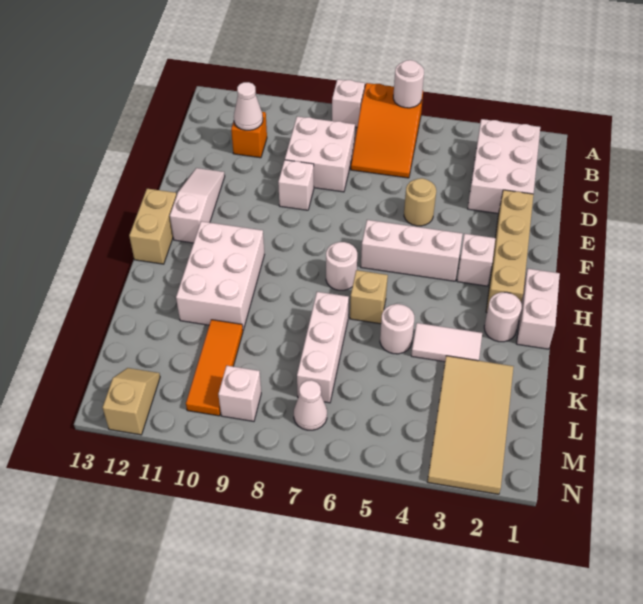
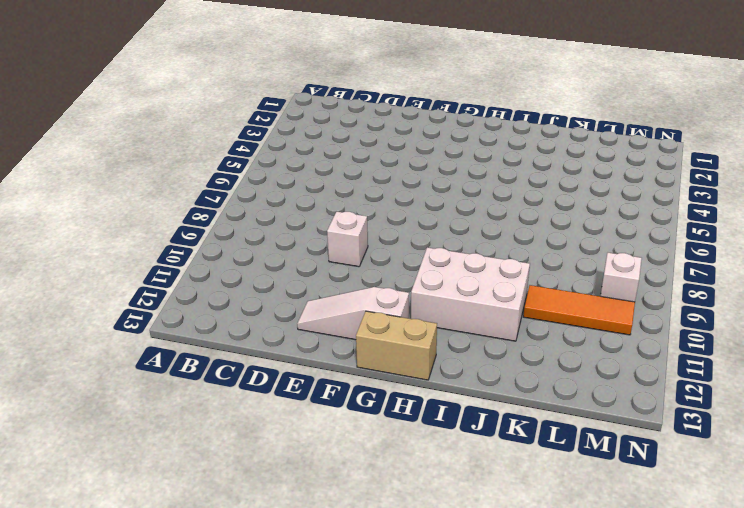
none -> orange 2x3 slope [351,83,423,178]
none -> white 1x1 brick [332,79,365,127]
none -> white 2x3 brick [468,119,540,214]

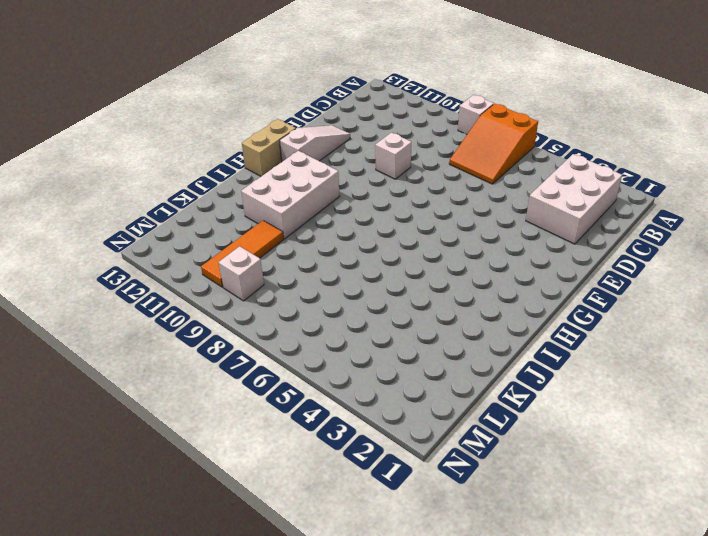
none -> white 2x2 brick [285,116,355,192]
none -> orange 1x1 brick [231,112,267,158]
none -> tan 1x4 brick [486,190,533,312]

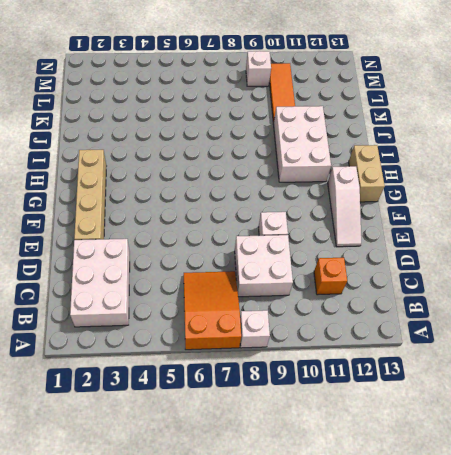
none -> tan 1x1 round brick [404,178,436,226]
none -> white 1x1 brick [457,234,495,286]
none -> white 1x3 brick [361,220,462,281]

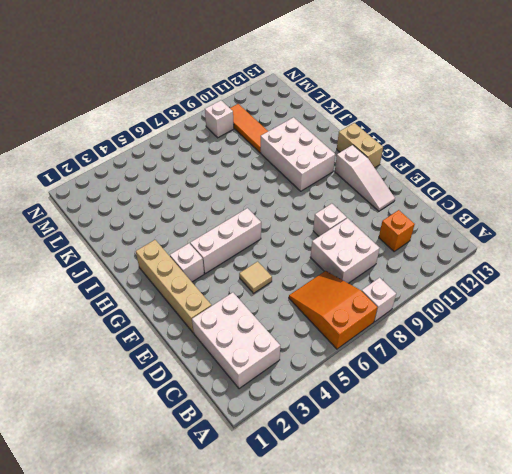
tan 1x1 tile [239,261,272,293] -> tan 1x1 round brick [404,178,436,226]
none -> white 1x2 brick [517,269,560,349]
none -> white 1x1 round brick [326,242,357,290]
none -> white 1x1 round brick [484,292,522,342]

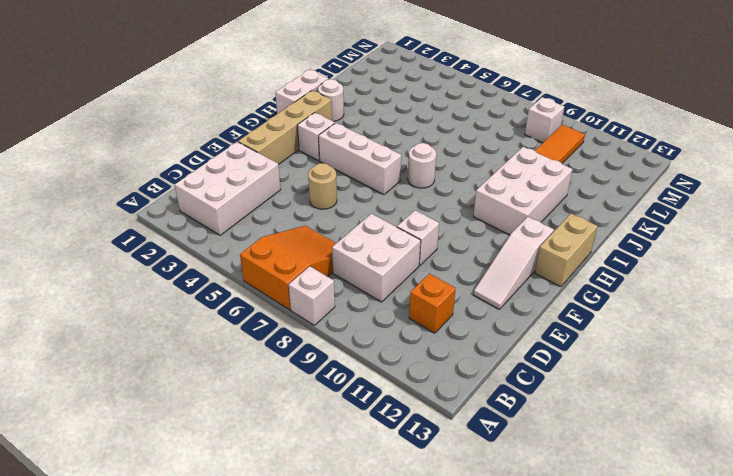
none -> tan 1x1 brick [350,270,388,324]
none -> white 1x2 tile [411,323,482,362]
none -> white 1x1 round brick [380,304,414,354]

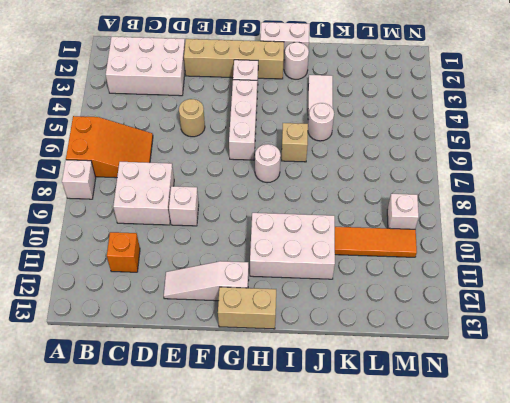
none -> white 1x3 brick [297,292,349,403]
none -> tan 2x4 tile [427,356,514,494]
none -> white 1x1 cone [294,380,327,430]

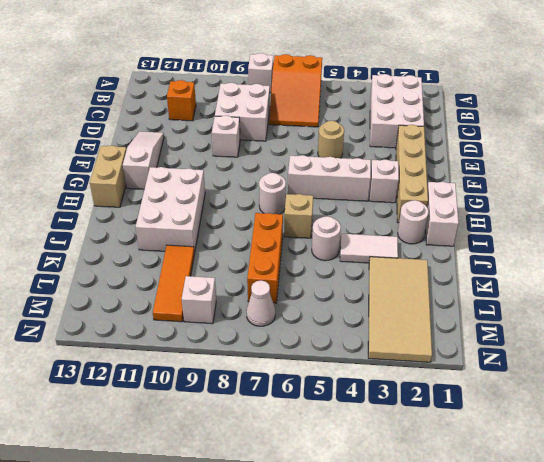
orange 1x3 brick [247,213,283,303] -> white 1x3 brick [297,292,349,403]
none -> tan 1x2 slope [103,368,160,435]
none -> white 1x1 round brick [393,60,424,108]
none -> white 1x1 cone [234,82,263,130]

